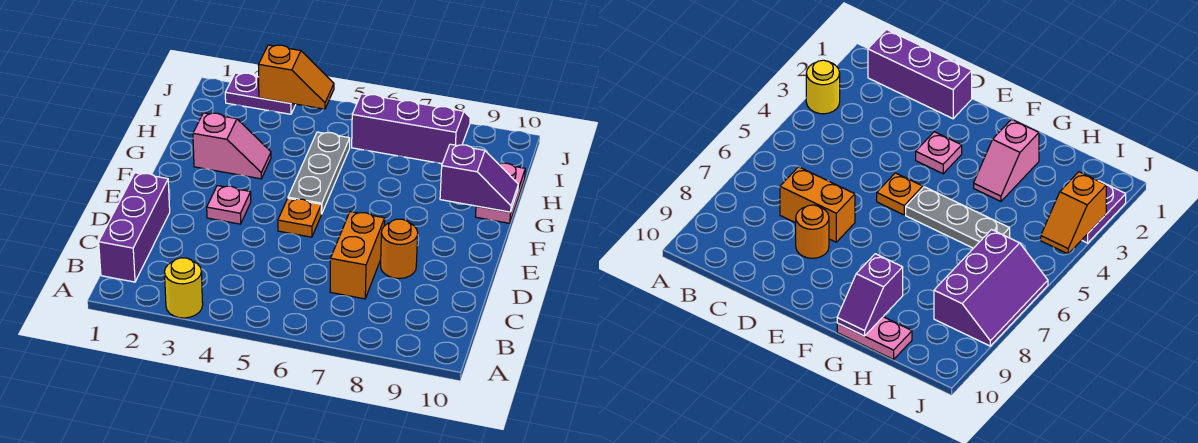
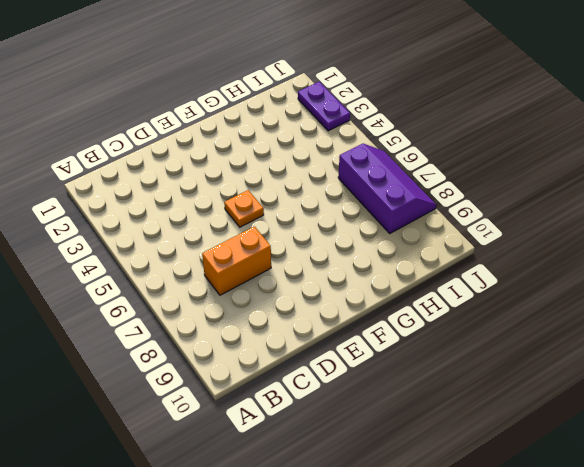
none -> yellow 1x1 round brick [164,258,203,318]
none -> purple 1x3 brick [99,173,170,282]
none -> orange 1x1 round brick [381,219,418,279]

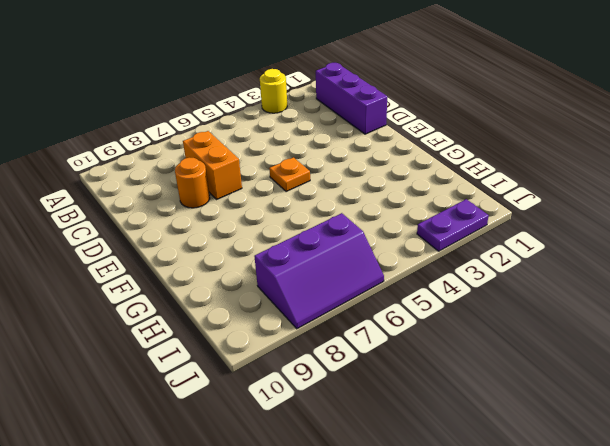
none -> pink 1x1 plate [207,186,251,224]
none -> grey 1x3 plate [288,132,350,214]
none -> pink 1x2 slope [193,113,271,179]

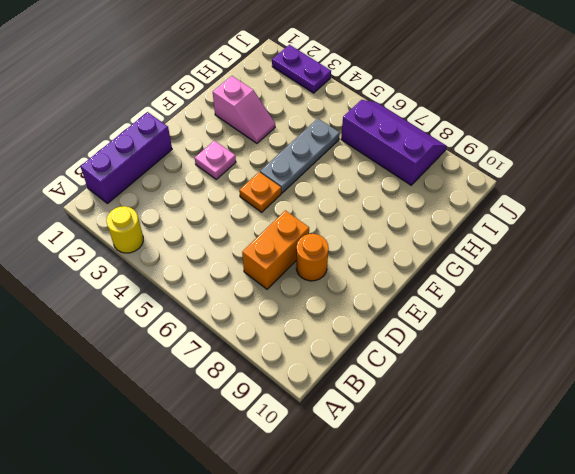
none -> pink 1x2 plate [475,163,525,223]
none -> purple 1x2 slope [440,144,518,212]
none -> orange 1x2 slope [258,45,334,109]

